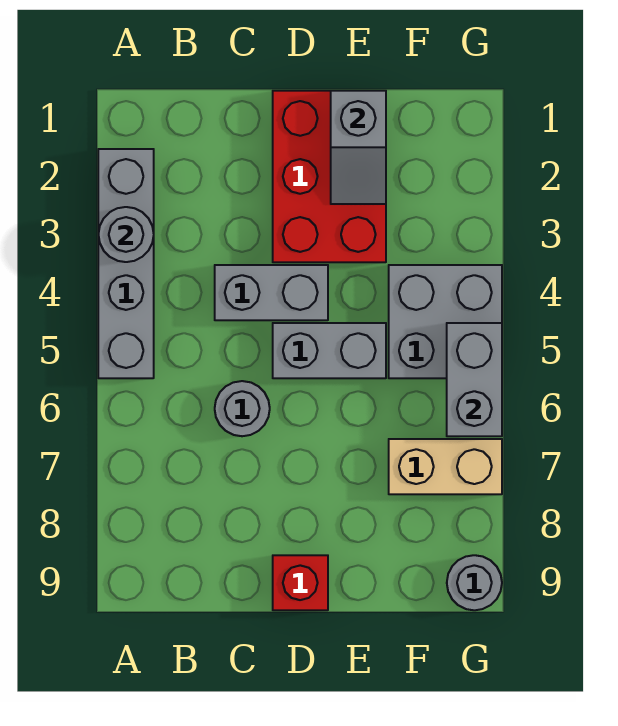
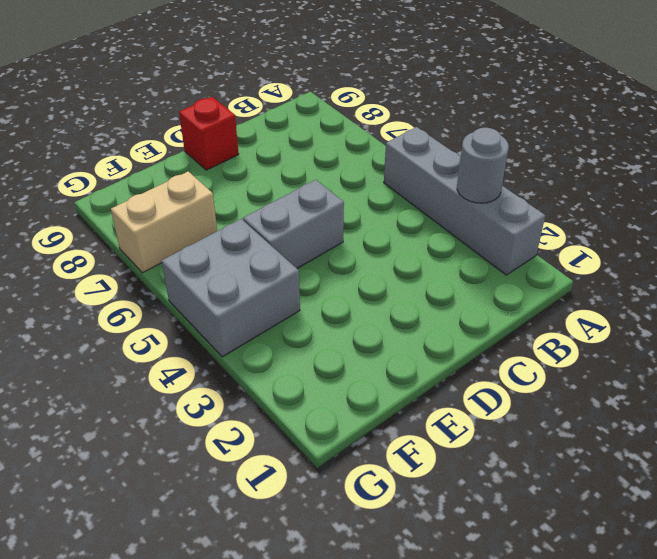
none -> grey 1x2 brick [215,265,328,320]
none -> grey 1x1 round brick [215,381,270,436]
none -> red 2x3 brick [273,91,386,262]

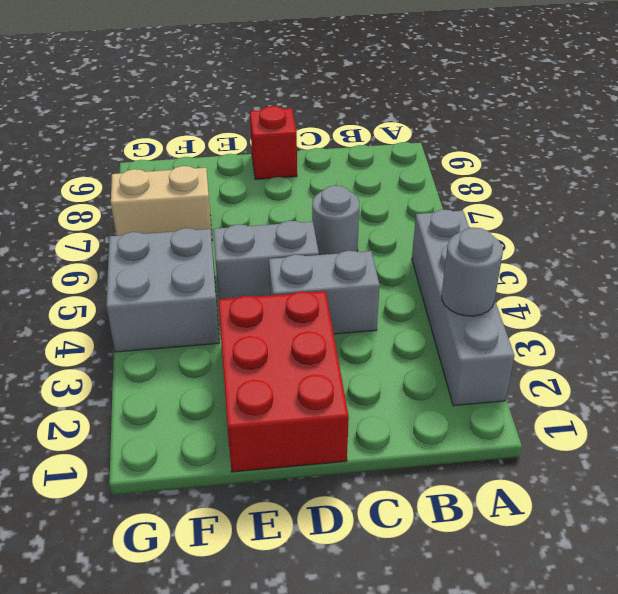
none -> grey 1x1 round brick [447,555,502,610]
none -> grey 1x2 slope [331,91,386,204]
none -> grey 1x2 brick [447,323,502,436]

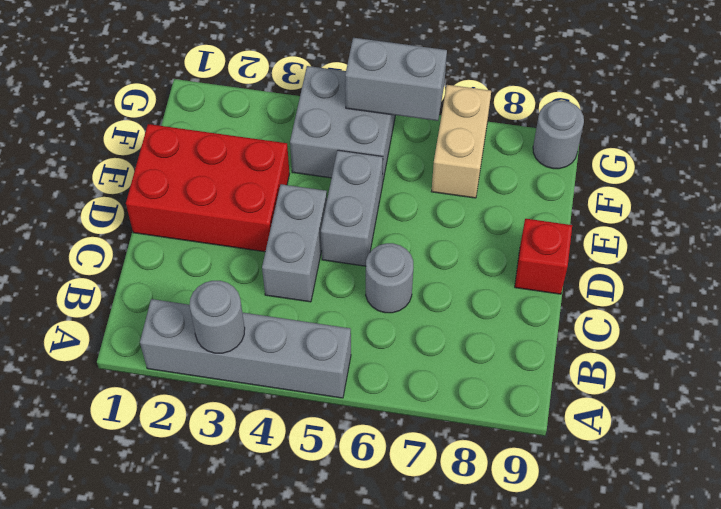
none -> grey 1x2 slope [331,91,386,204]

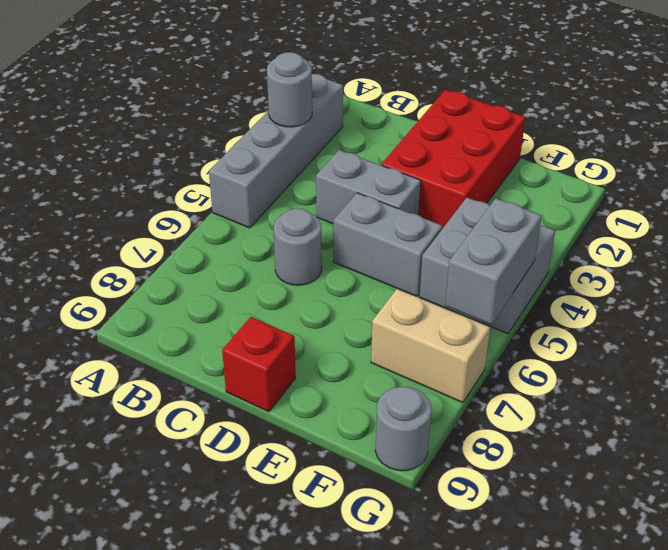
none -> grey 1x2 slope [331,91,386,204]

